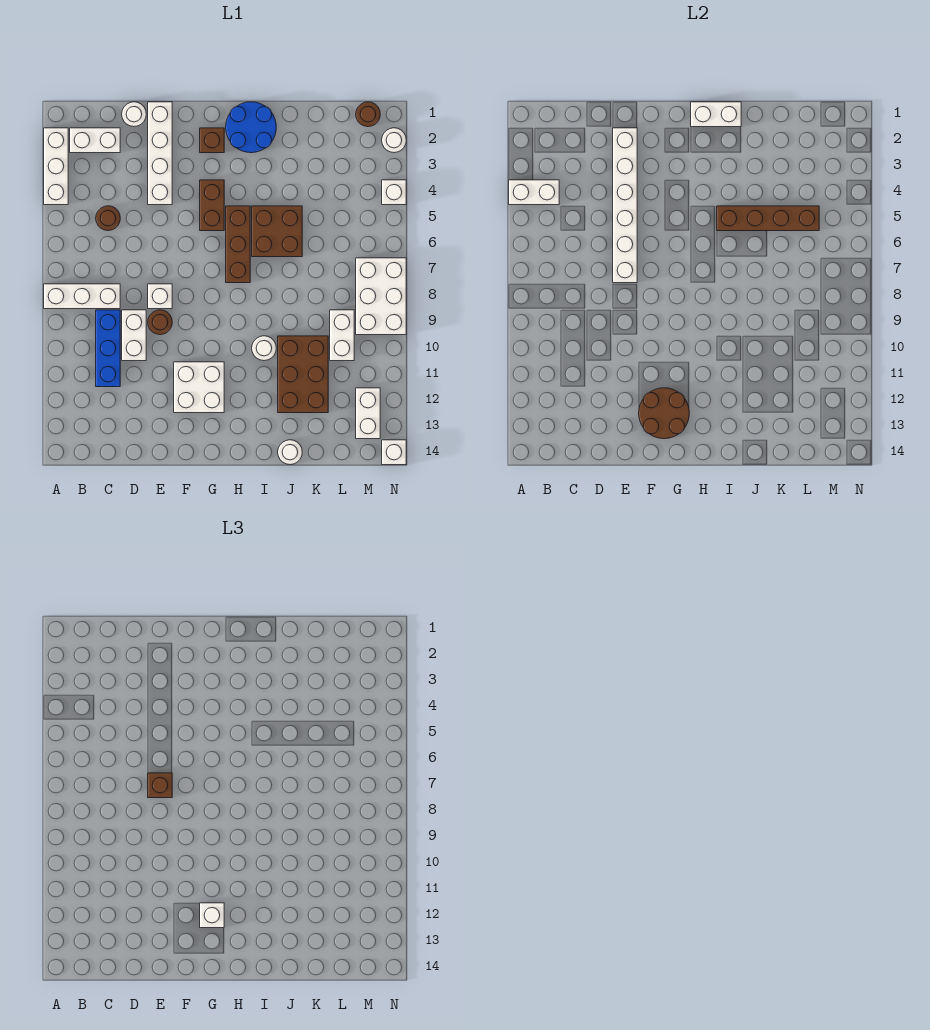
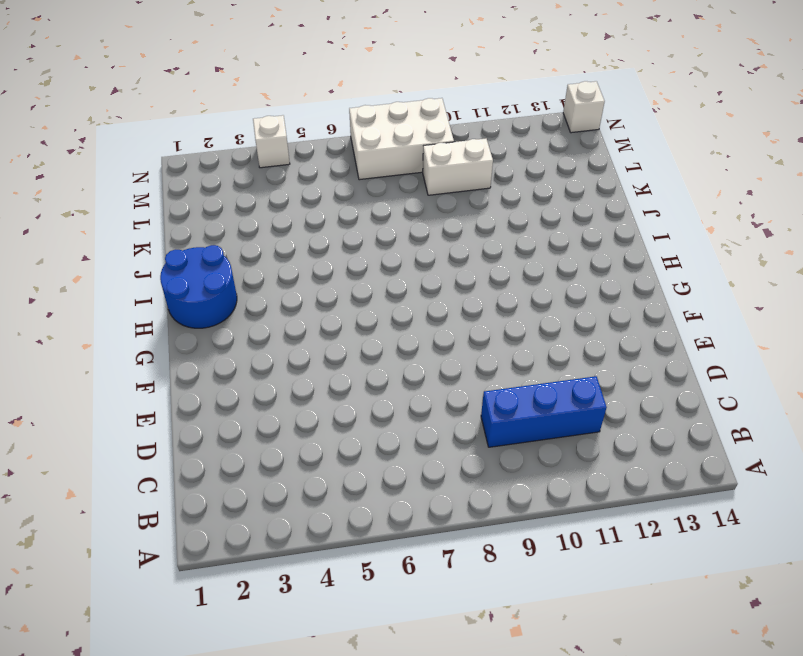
none -> white 1x3 brick [44,128,68,205]
none -> white 1x3 brick [44,284,120,309]
none -> white 1x2 brick [70,128,120,153]
none -> brown 1x1 round brick [96,206,120,231]

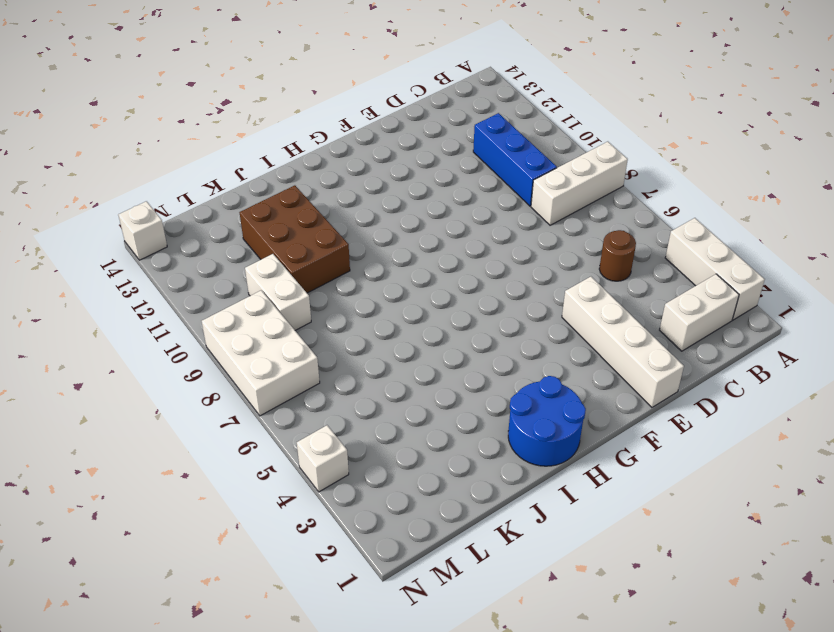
none -> white 1x1 round brick [122,102,146,127]
none -> white 1x2 brick [122,310,146,361]
none -> white 1x1 brick [148,284,172,309]
none -> brown 1x1 round brick [148,310,172,335]

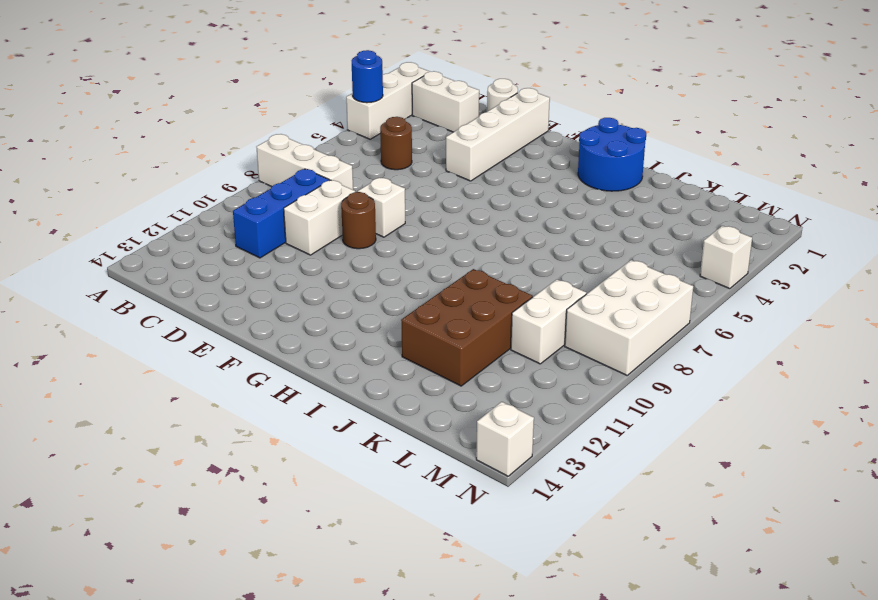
blue 1x1 round brick [352,50,383,103] -> white 1x2 brick [509,180,559,205]
none -> white 2x2 brick [174,362,224,413]
none -> brown 1x1 brick [200,128,224,153]
none -> brown 1x2 brick [200,180,224,231]
none -> brown 1x3 brick [226,206,250,283]

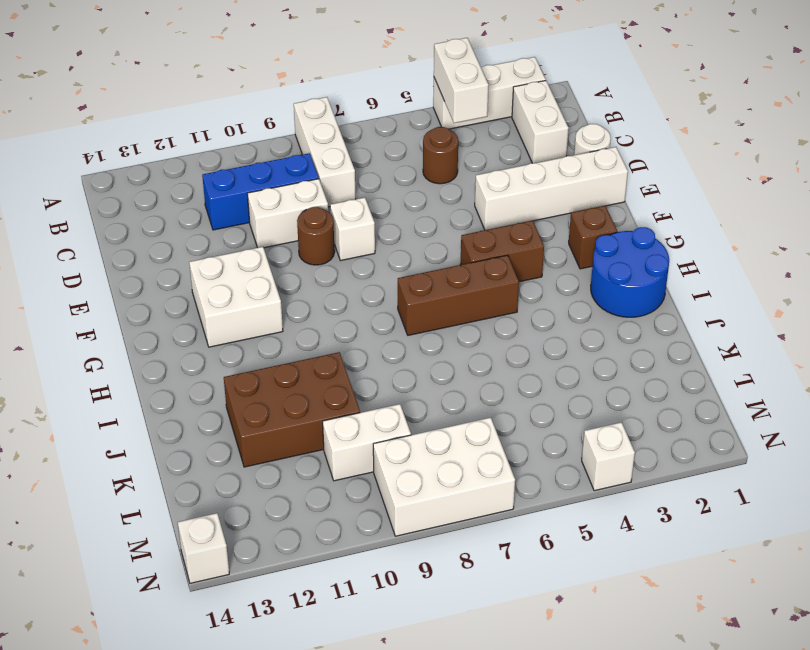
none -> brown 2x2 brick [252,206,302,257]
none -> white 1x1 round brick [252,336,276,361]
none -> white 1x1 round brick [278,440,302,465]
none -> brown 1x1 round brick [356,102,380,127]

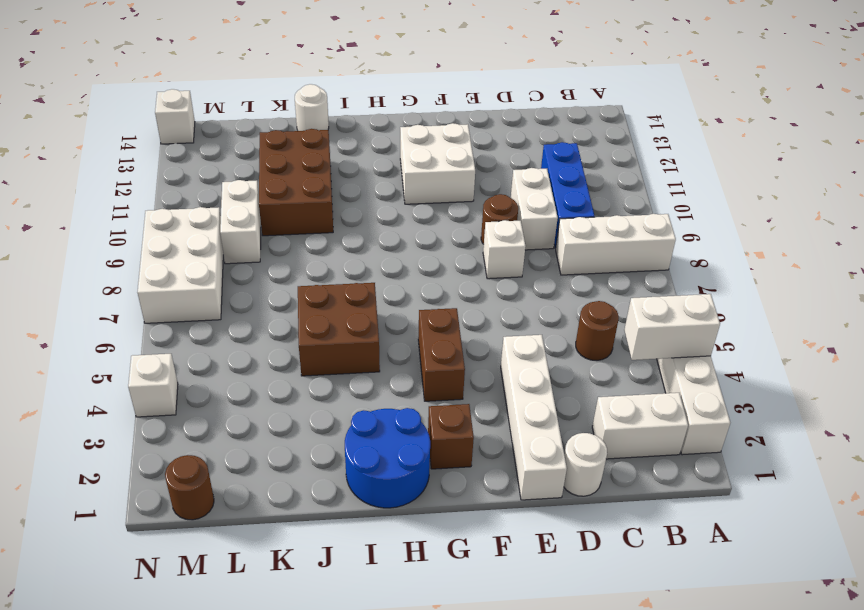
none -> brown 1x3 brick [226,206,250,283]
none -> white 1x1 round brick [252,336,276,361]
none -> white 1x2 brick [356,388,380,439]
none -> white 1x1 round brick [382,128,406,153]

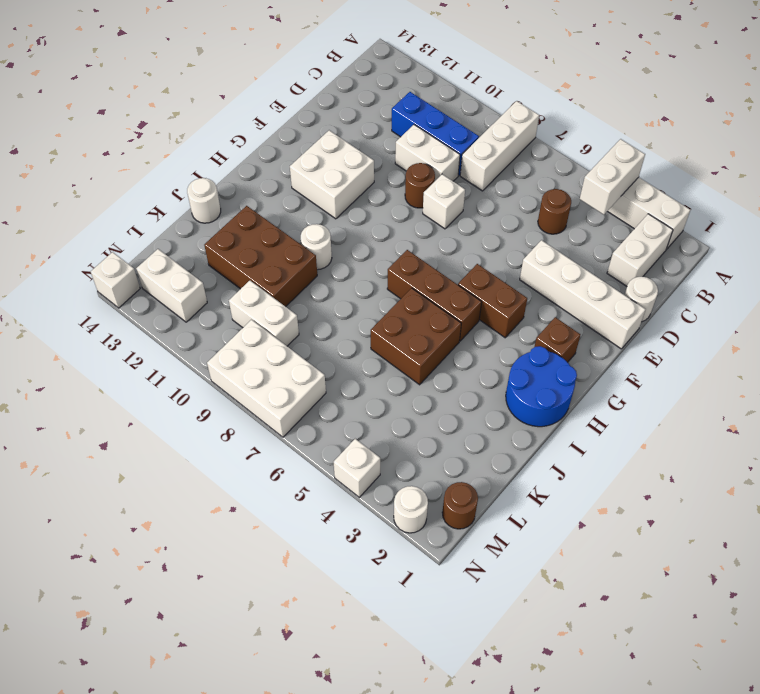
none -> white 1x6 brick [613,128,637,283]
none -> brown 2x2 round brick [639,388,689,439]
none -> white 1x2 brick [691,102,741,127]
none -> brown 1x4 brick [717,206,819,231]

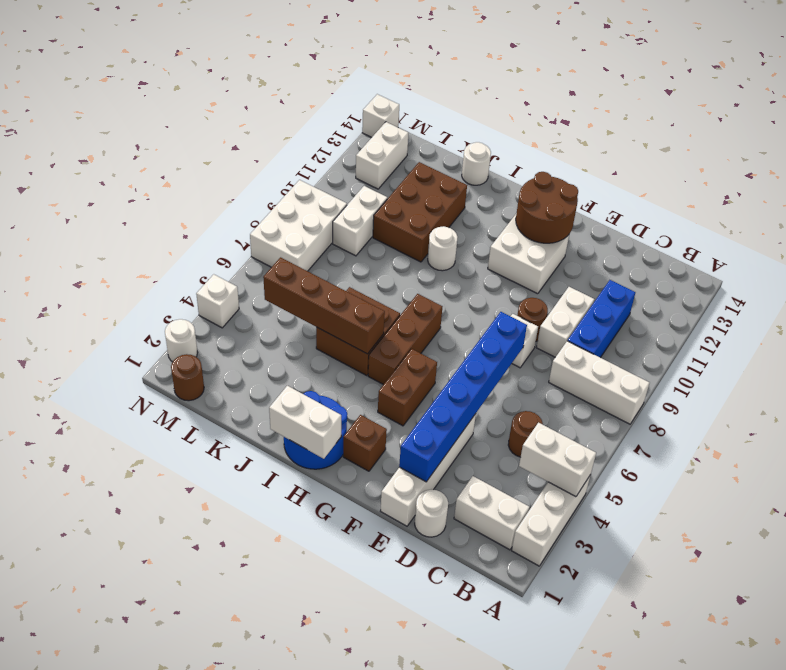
blue 1x6 brick [399,312,527,482] -> white 1x6 brick [613,128,637,283]
none -> brown 1x1 brick [148,773,172,798]
none -> white 1x1 brick [200,903,224,928]

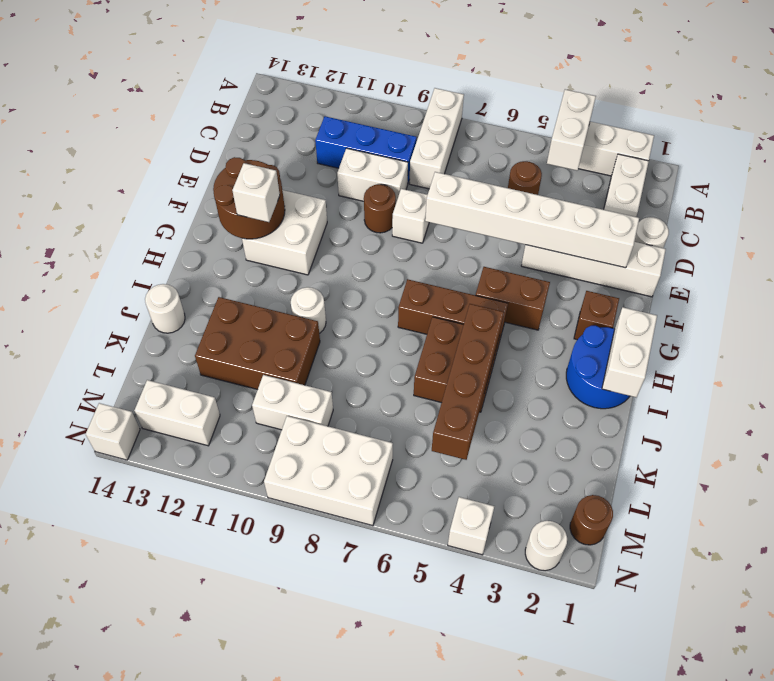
none -> brown 1x1 brick [148,773,172,798]

